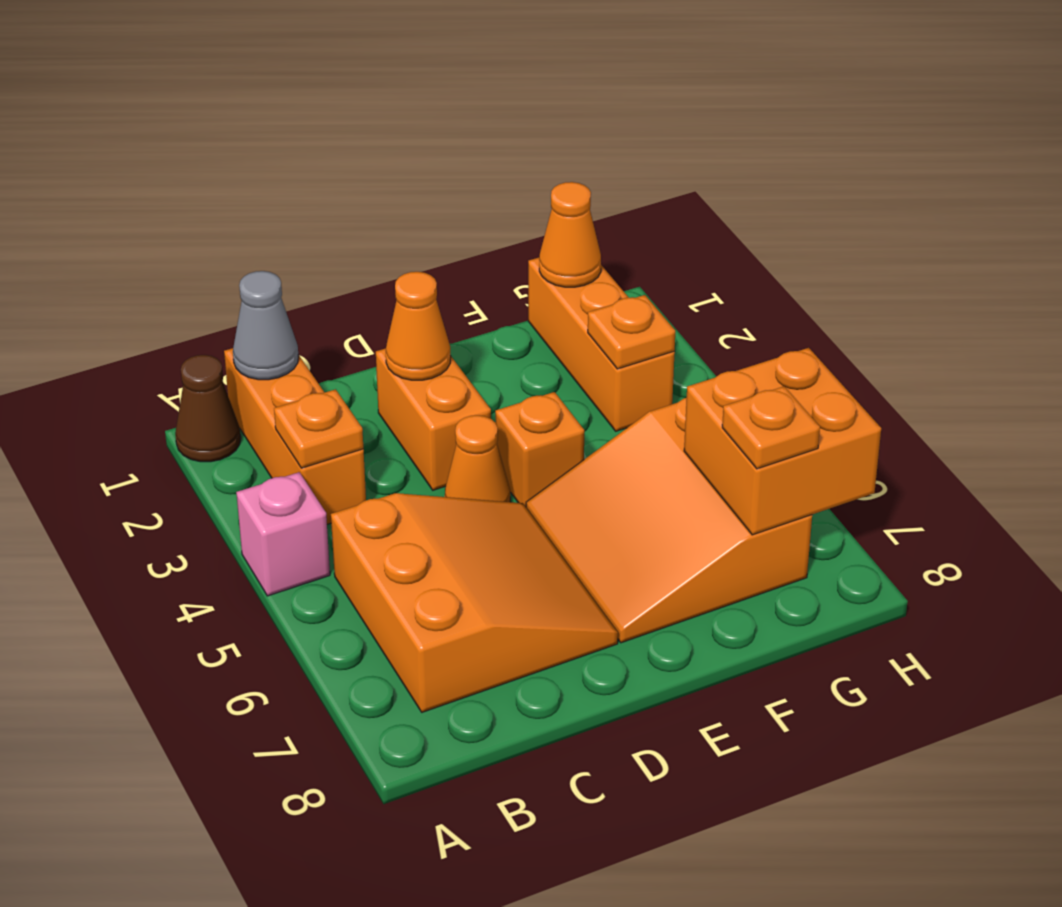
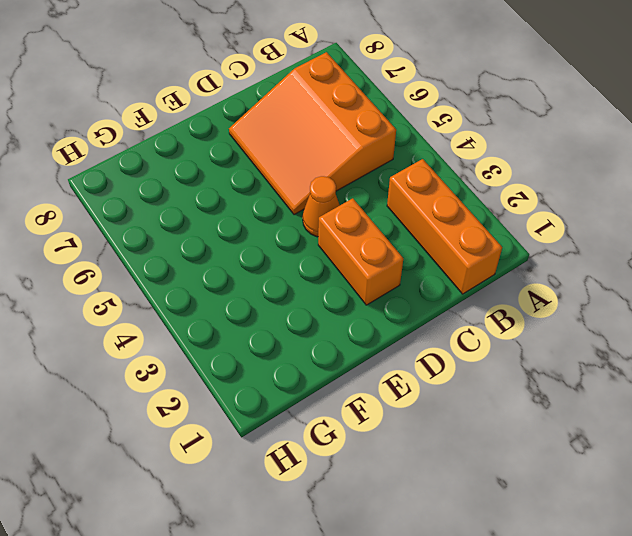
none -> brown 1x1 cone [175,355,241,462]
none -> pink 1x1 brick [236,472,330,596]
none -> orange 1x1 brick [495,392,584,506]

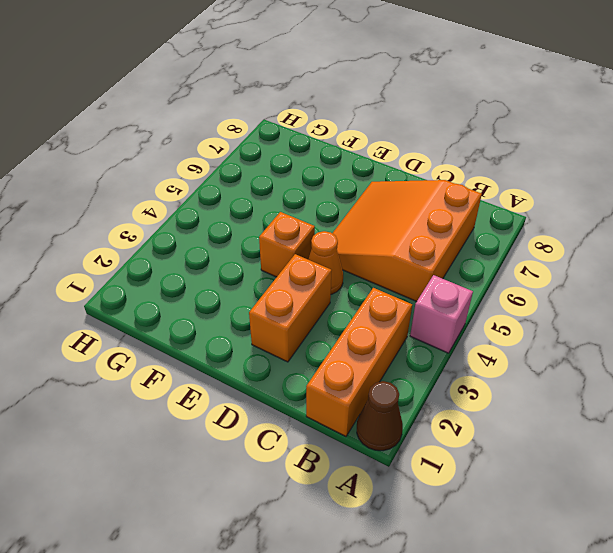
none -> orange 3x3 slope [526,398,812,643]
none -> orange 1x3 brick [528,258,675,431]
none -> grey 1x1 cone [233,271,298,380]

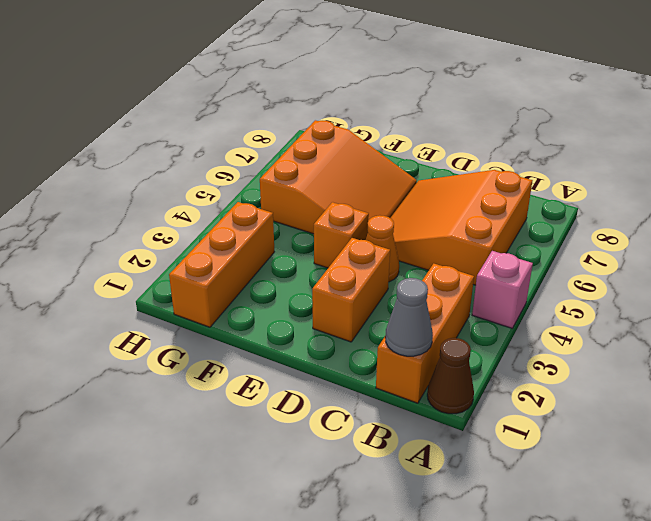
none -> orange 1x1 plate [274,389,363,468]
none -> orange 1x1 cone [386,272,451,380]
none -> orange 1x1 cone [539,182,601,287]

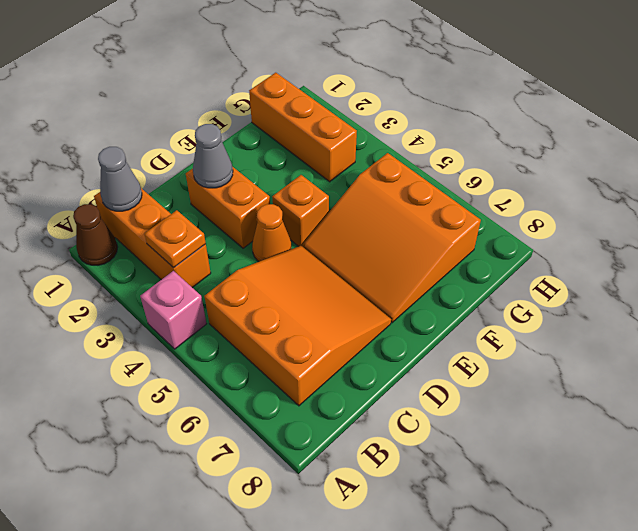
grey 1x1 cone [193,124,233,188] -> orange 1x1 cone [386,272,451,380]
none -> orange 1x1 cone [539,182,601,287]
none -> orange 1x1 plate [588,295,675,369]
none -> orange 2x2 brick [684,348,881,535]

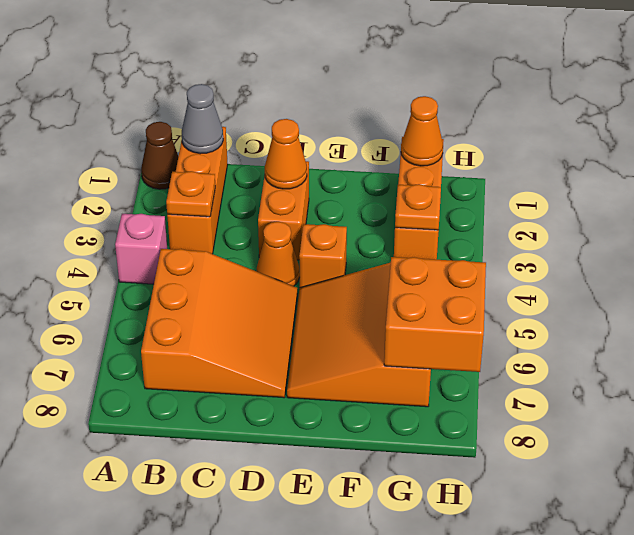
none -> orange 1x1 plate [722,386,820,469]

